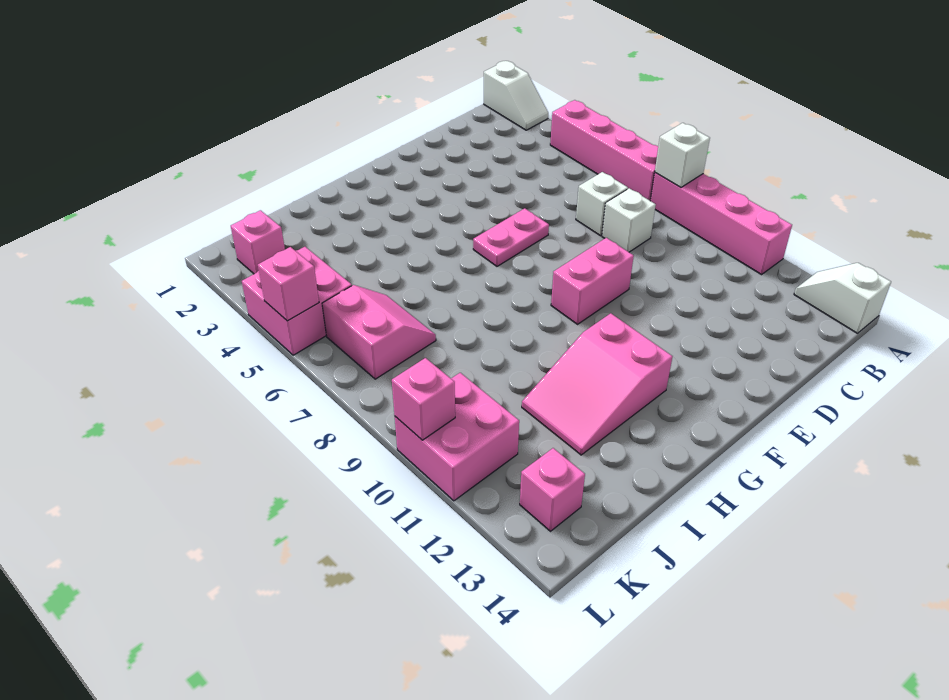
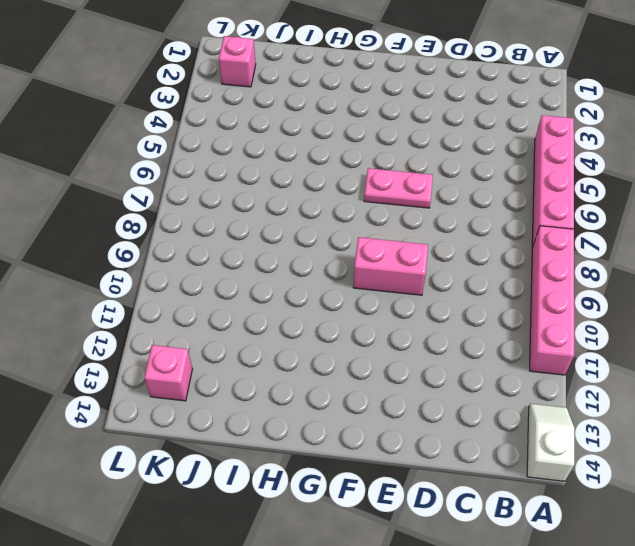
none -> white 1x2 slope [484,61,548,130]
none -> white 1x1 brick [576,172,628,236]
none -> white 1x1 brick [602,188,656,252]

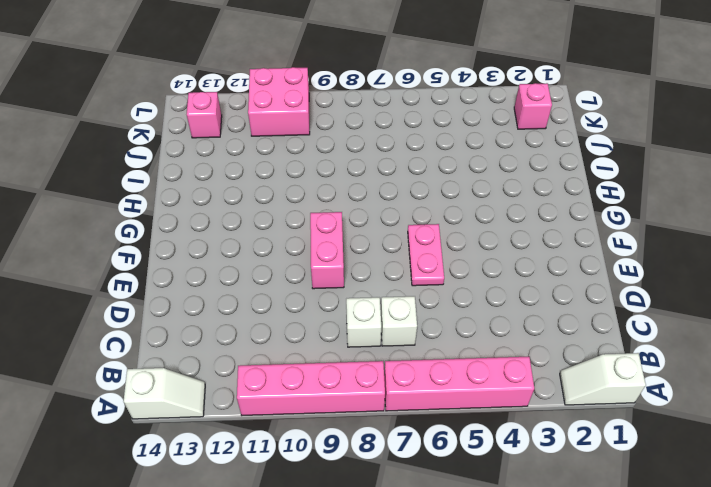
none -> pink 2x3 slope [522,313,673,455]
none -> pink 2x2 slope [322,285,436,379]
none -> pink 2x2 brick [242,247,352,355]

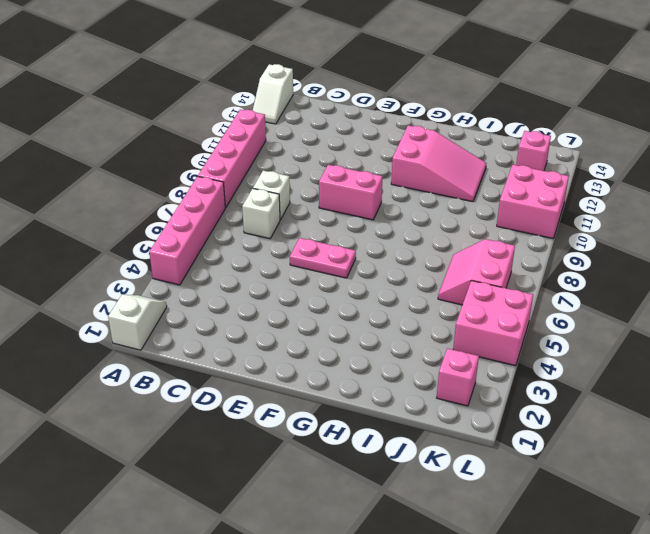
none -> white 1x1 brick [655,123,710,187]
none -> pink 1x1 brick [258,247,319,321]
none -> pink 1x1 brick [392,358,455,440]

